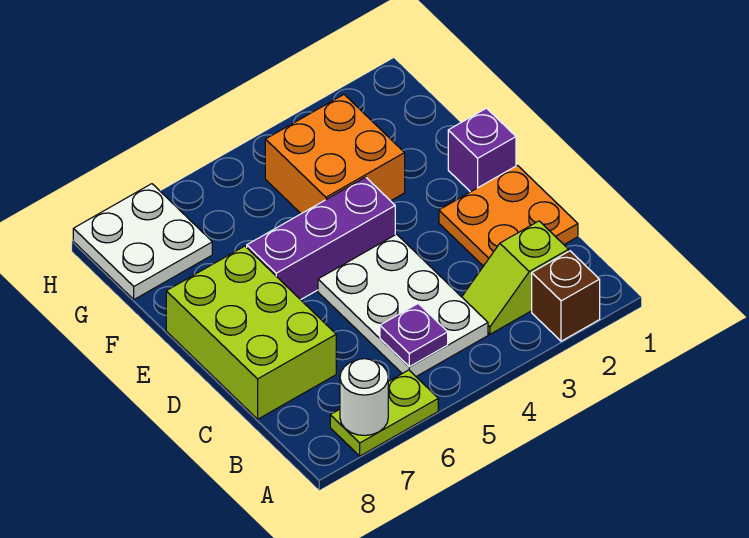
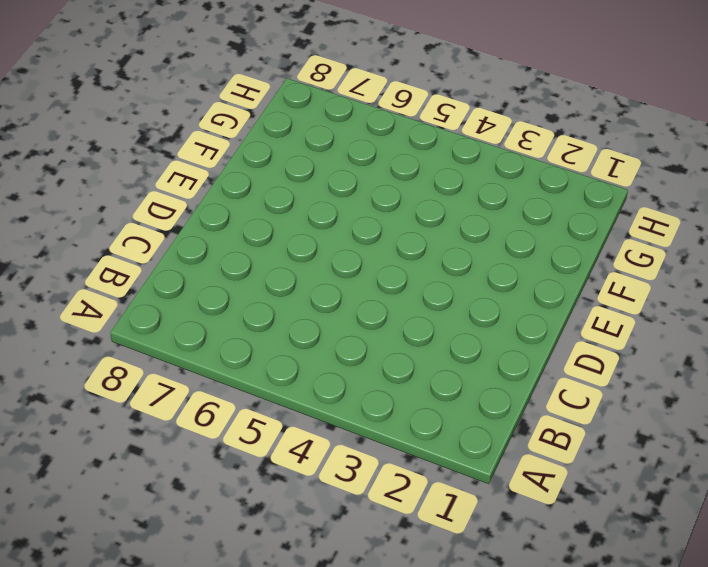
none -> brown 1x1 brick [532,251,600,341]
none -> lime 1x2 plate [330,370,438,456]
none -> lime 1x2 slope [462,221,569,334]

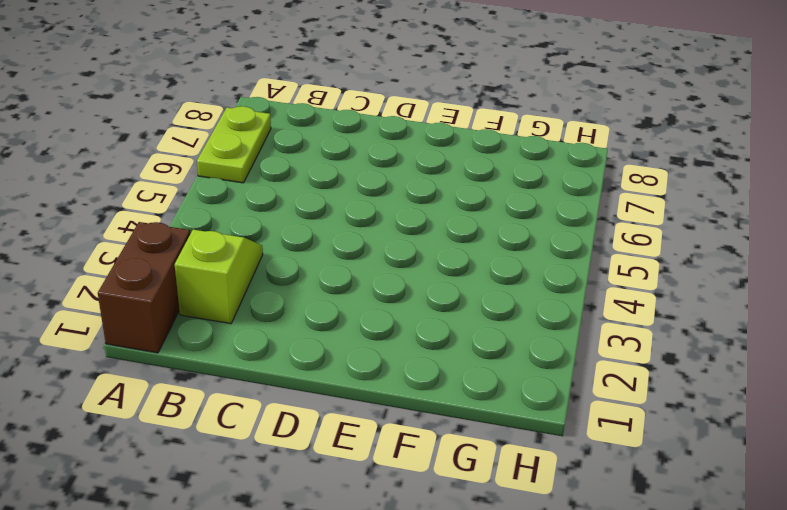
brown 1x2 brick [98,222,190,353] -> brown 1x1 brick [532,251,600,341]
none -> white 2x3 plate [318,234,488,376]
none -> orange 2x2 plate [439,165,578,266]
none -> lime 2x3 brick [166,246,336,419]

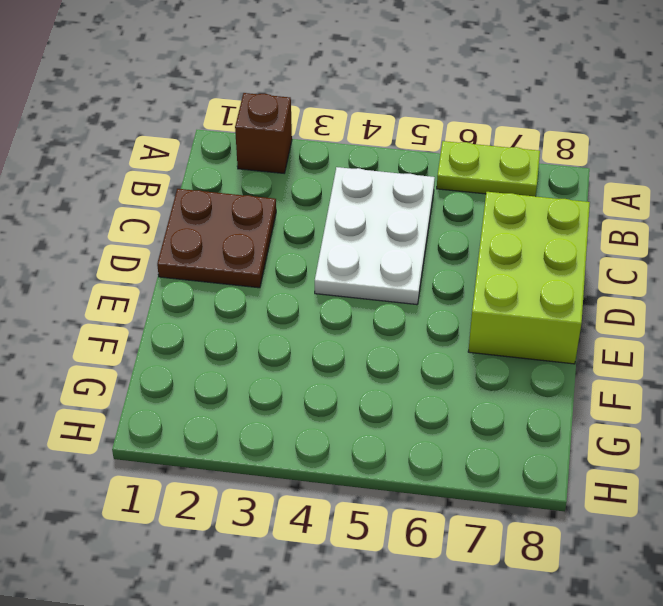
brown 2x2 plate [157,189,276,288] -> orange 2x2 plate [439,165,578,266]
none -> lime 1x2 slope [462,221,569,334]
none -> purple 1x1 brick [448,108,516,192]
none -> purple 1x3 brick [247,177,395,300]

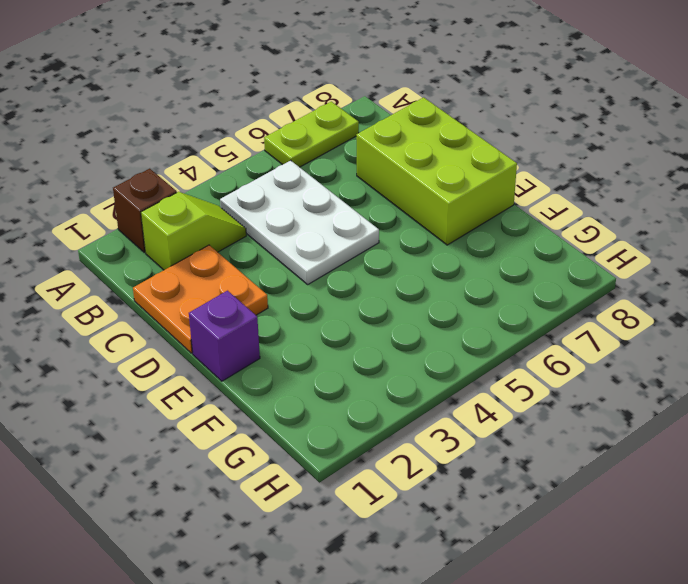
none -> purple 1x3 brick [247,177,395,300]
none -> orange 2x2 brick [265,95,405,214]
none -> white 2x2 plate [73,184,212,300]

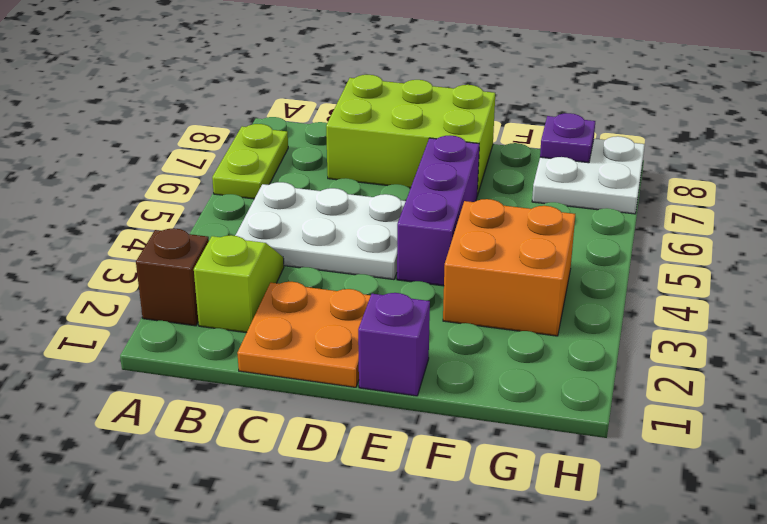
purple 1x1 plate [540,113,595,163] -> purple 1x1 plate moved to [380,304,448,367]
none -> white 1x1 round brick [340,359,388,435]

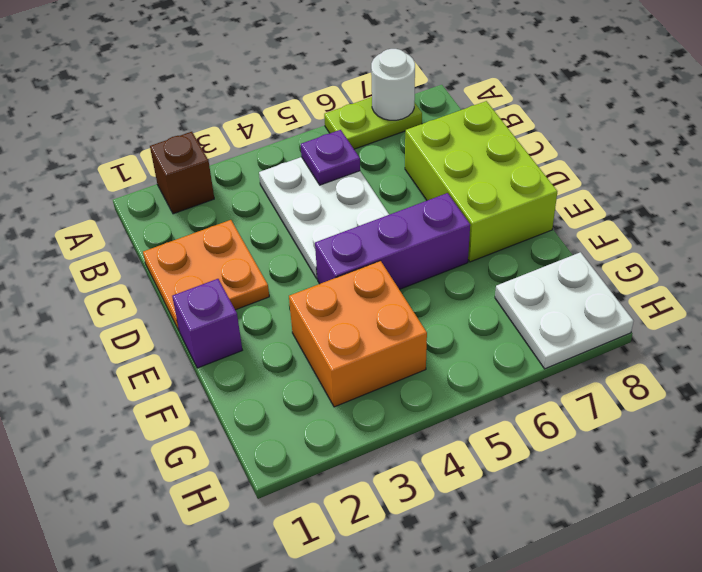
none -> lime 1x2 slope [462,221,569,334]

